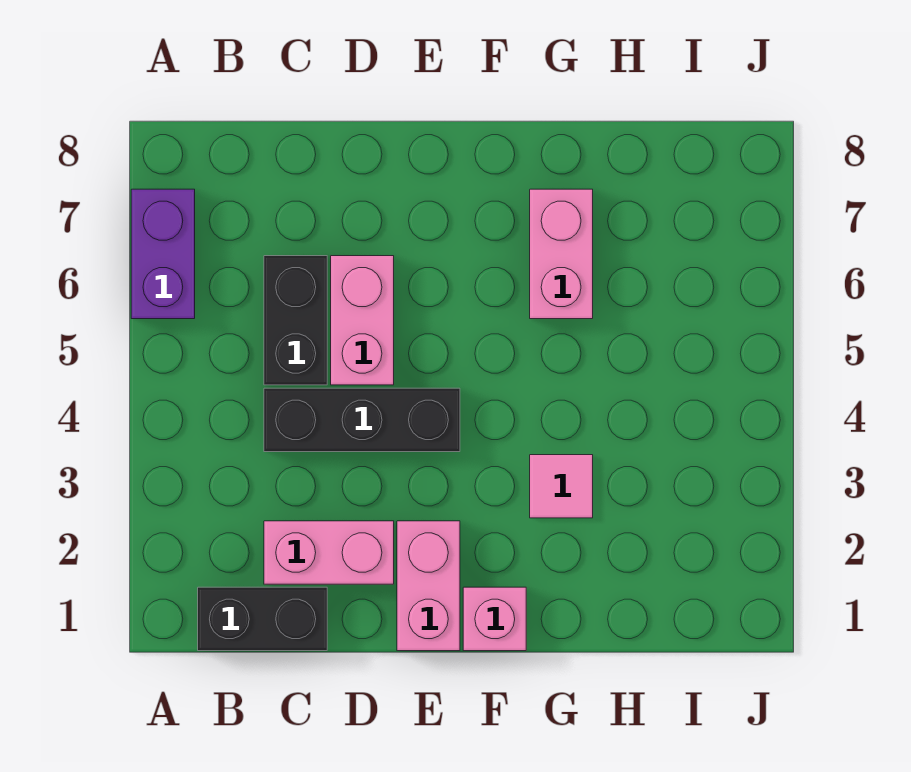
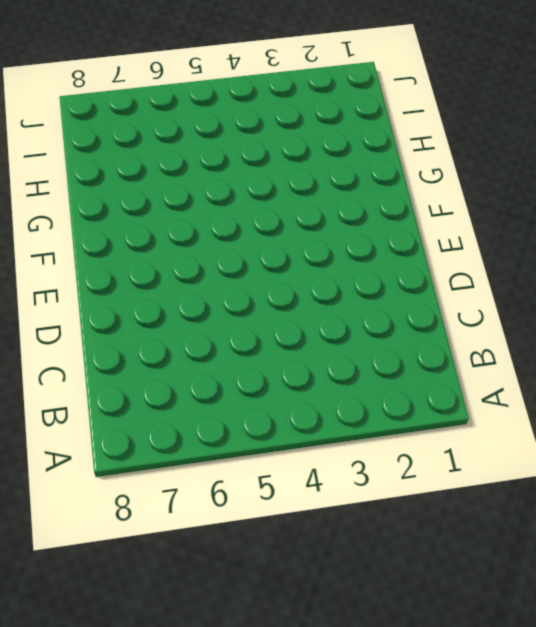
none -> purple 1x2 brick [131,189,195,319]
none -> black 1x2 brick [198,587,327,651]

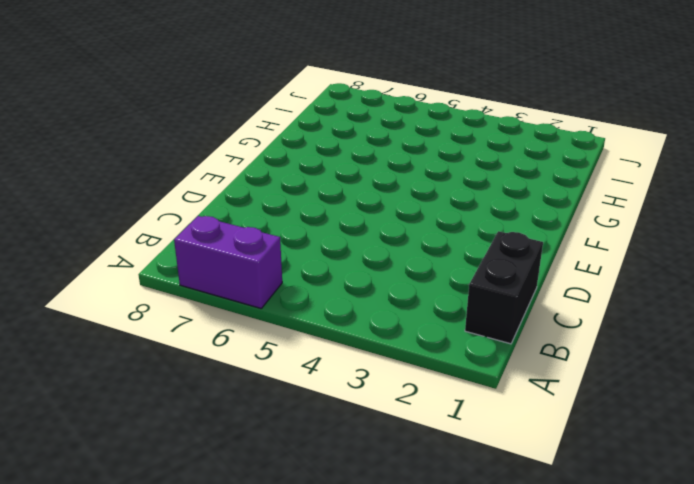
none -> pink 1x2 brick [264,521,394,584]
none -> black 1x3 brick [264,388,460,452]

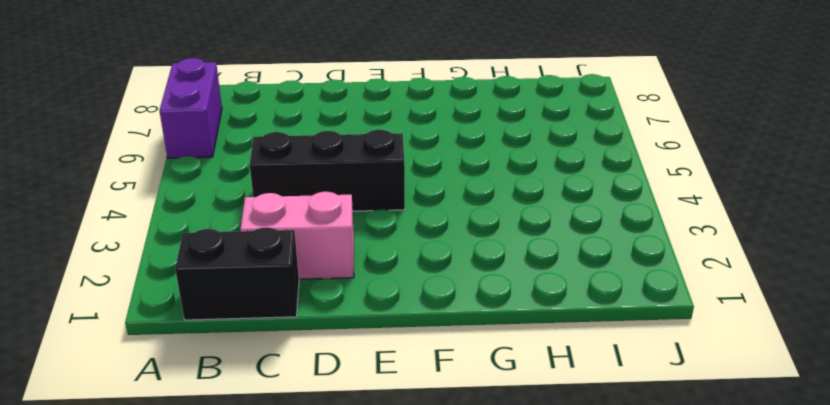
none -> black 1x2 brick [264,256,327,385]
none -> pink 1x2 brick [331,256,394,385]

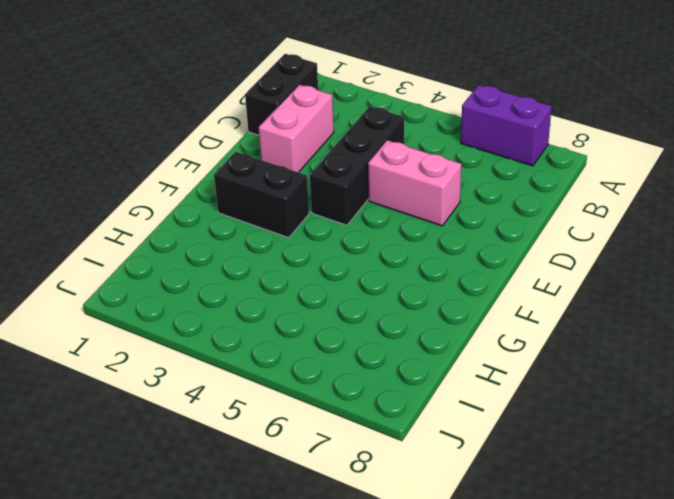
black 1x2 brick [214,152,309,238] -> black 1x2 brick moved to [264,256,327,385]
none -> pink 1x2 brick [397,521,460,651]
none -> pink 1x1 brick [463,587,526,651]

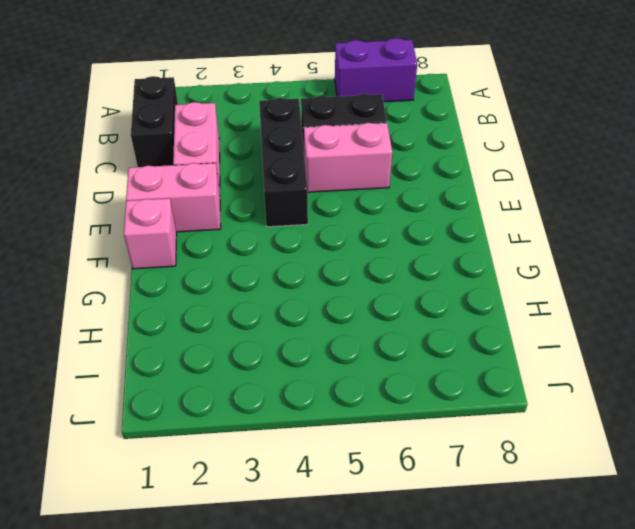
none -> pink 1x1 tile [530,455,593,518]
none -> pink 1x2 brick [530,189,593,319]

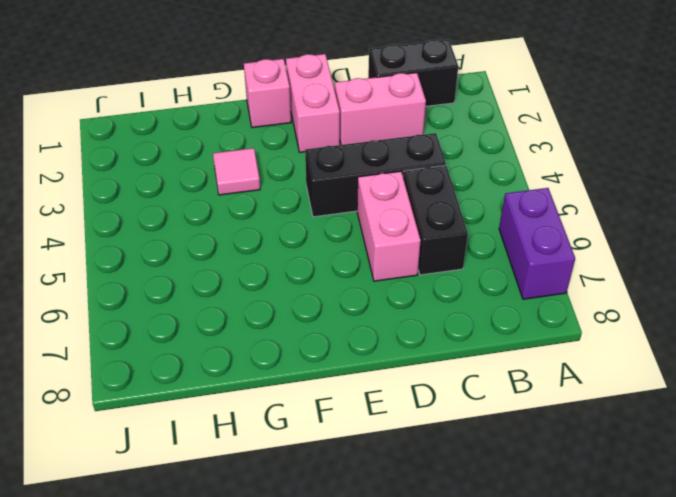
none -> pink 1x2 brick [530,189,593,319]

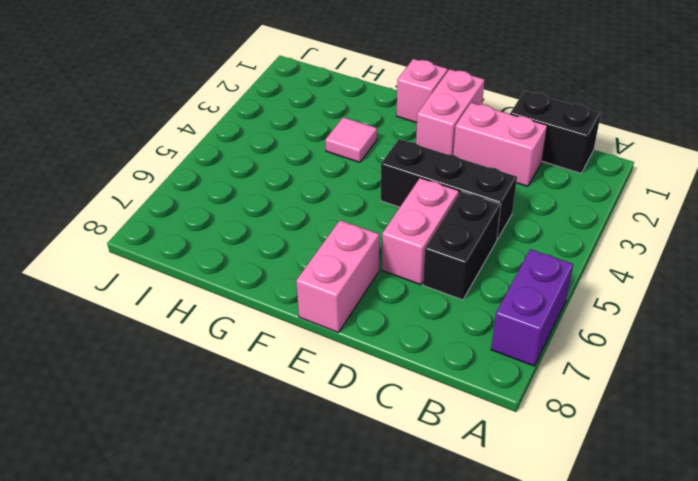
pink 1x2 brick [296,220,379,333] -> pink 1x2 brick moved to [530,189,593,319]

